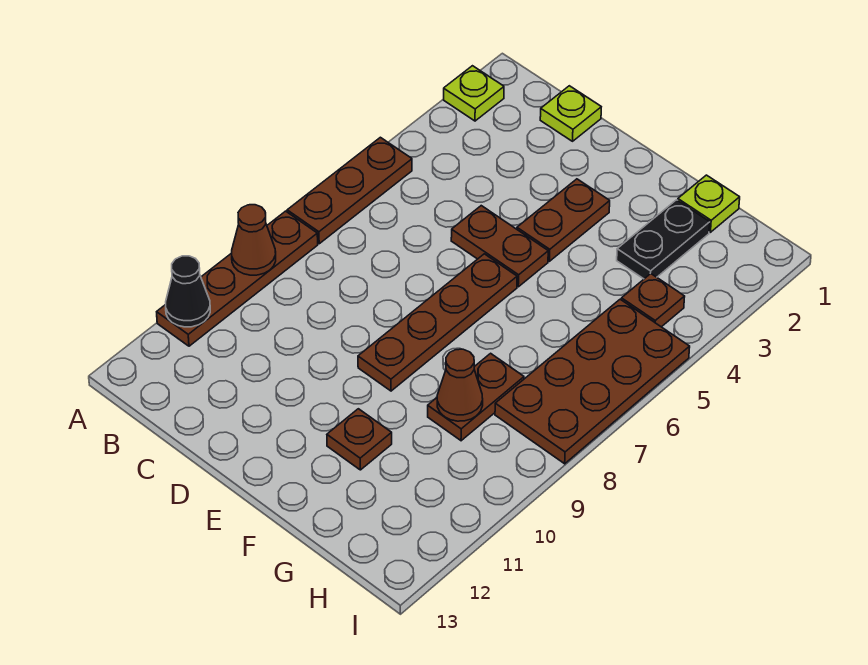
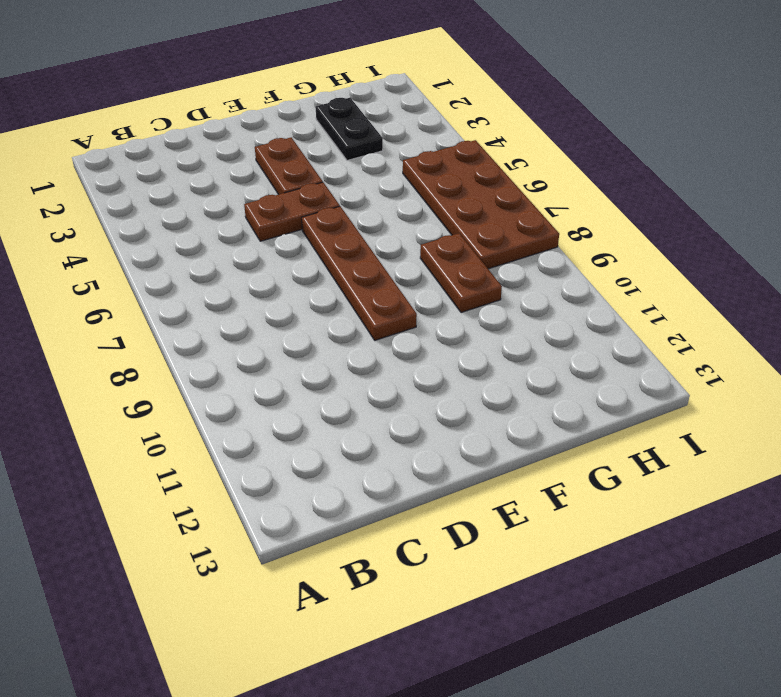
none -> lime 1x1 plate [444,66,504,121]
none -> brown 1x3 plate [287,137,412,244]
none -> brown 1x4 plate [157,211,318,346]

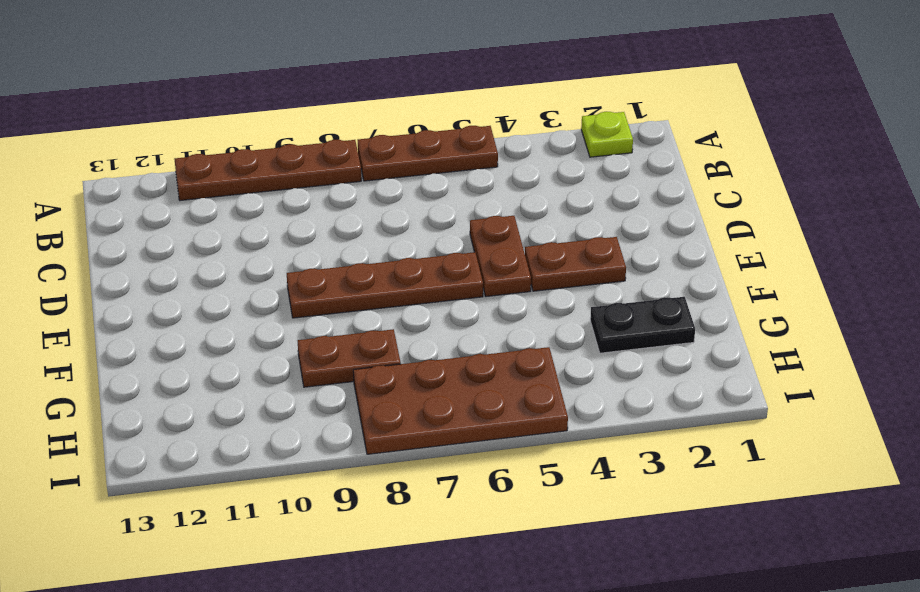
none -> lime 1x1 plate [540,86,601,141]
none -> brown 1x1 plate [327,409,392,470]
none -> lime 1x1 plate [678,175,740,232]

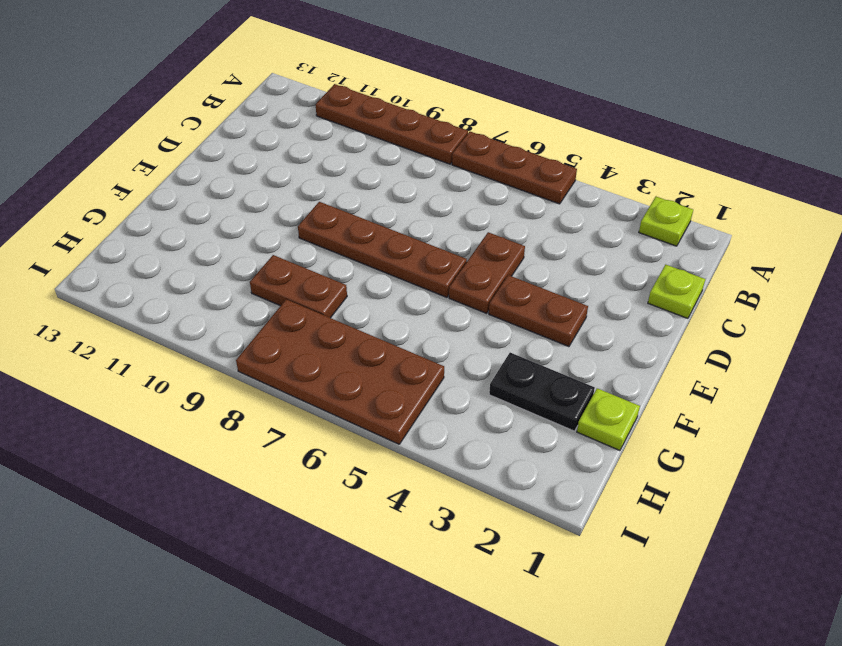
none -> brown 1x1 plate [327,409,392,470]
none -> brown 1x1 plate [621,274,685,327]
none -> brown 1x1 cone [232,205,276,275]

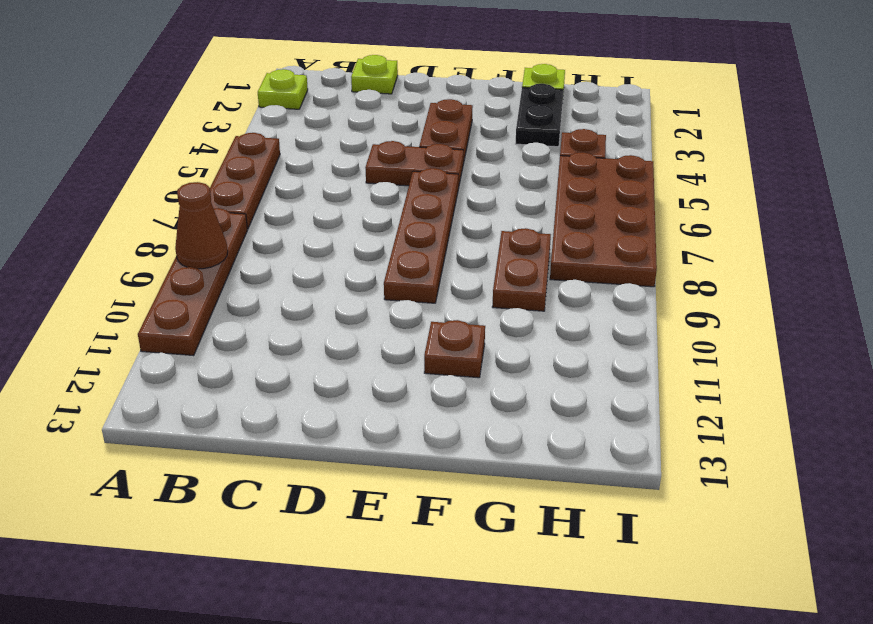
none -> black 1x1 cone [166,256,210,327]
none -> brown 1x1 cone [437,349,483,421]

